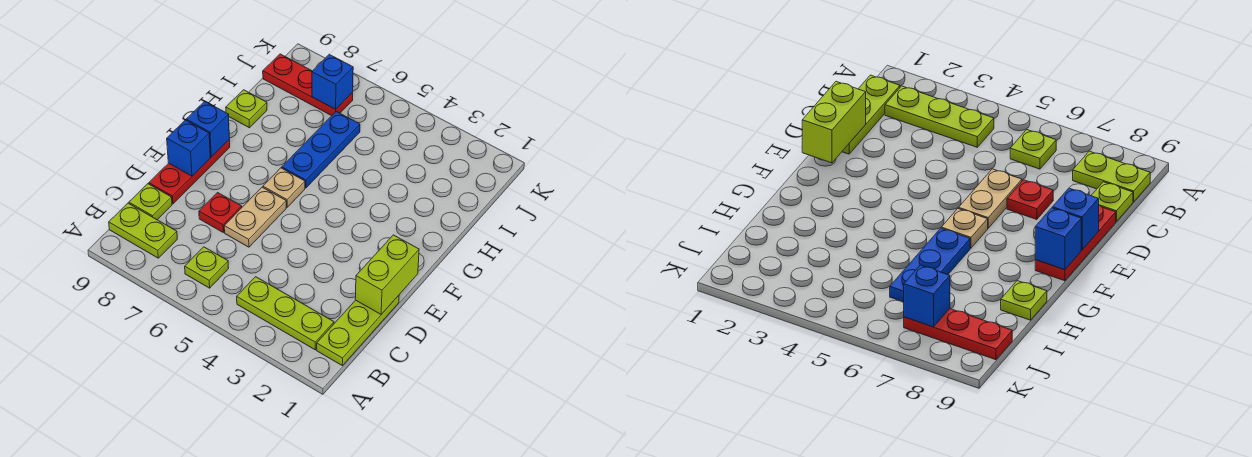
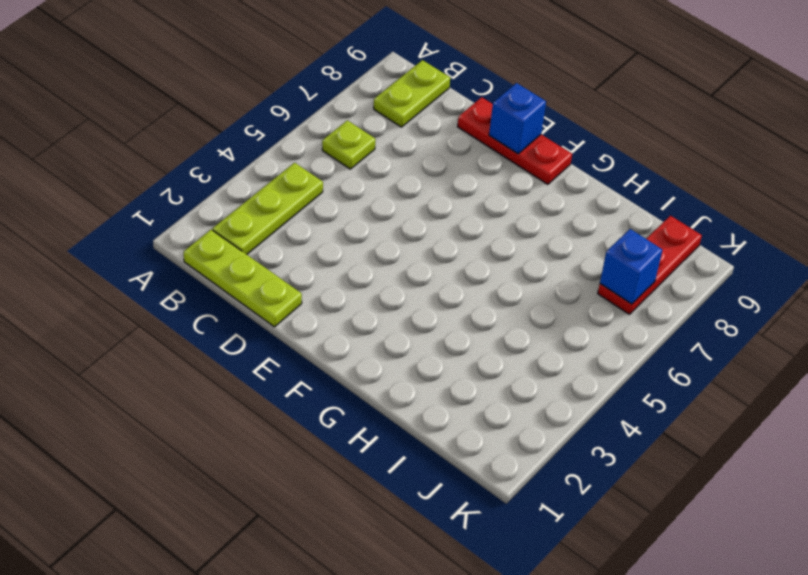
none -> lime 1x1 plate [129,184,172,220]
none -> tan 1x2 plate [224,187,286,247]
none -> red 1x1 plate [199,193,242,232]

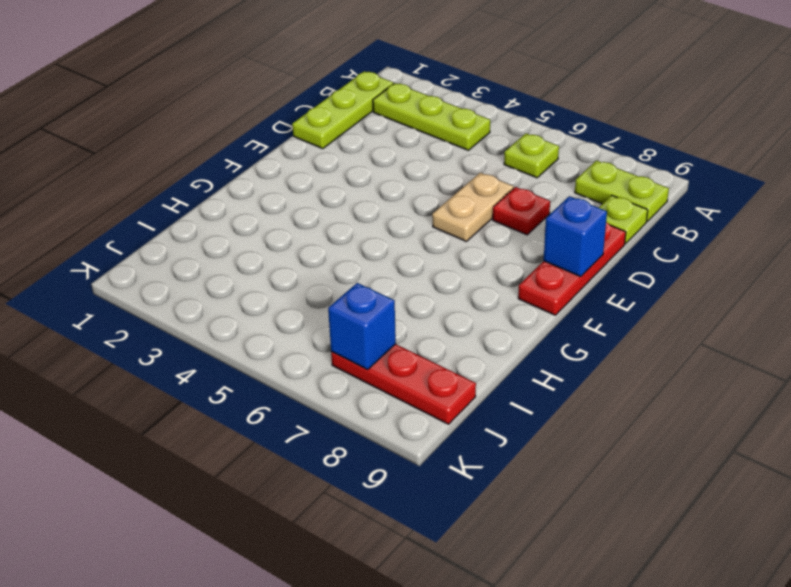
none -> tan 1x1 plate [263,168,305,207]
none -> blue 1x3 plate [282,112,360,188]
none -> lime 1x1 plate [226,90,267,128]

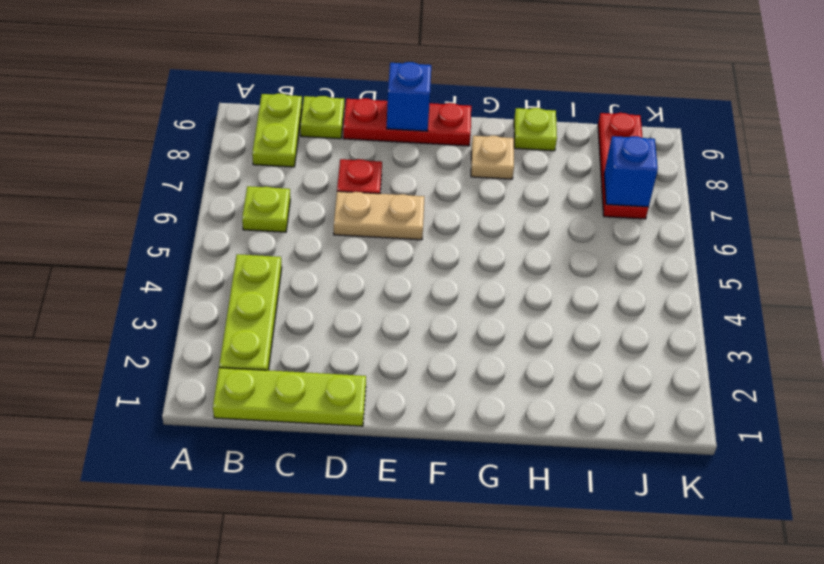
tan 1x1 plate [471,136,514,179] -> tan 1x1 plate moved to [263,168,305,207]
none -> blue 1x3 plate [282,112,360,188]
none -> lime 1x2 brick [355,235,419,314]
none -> blue 1x1 brick [186,101,229,157]

